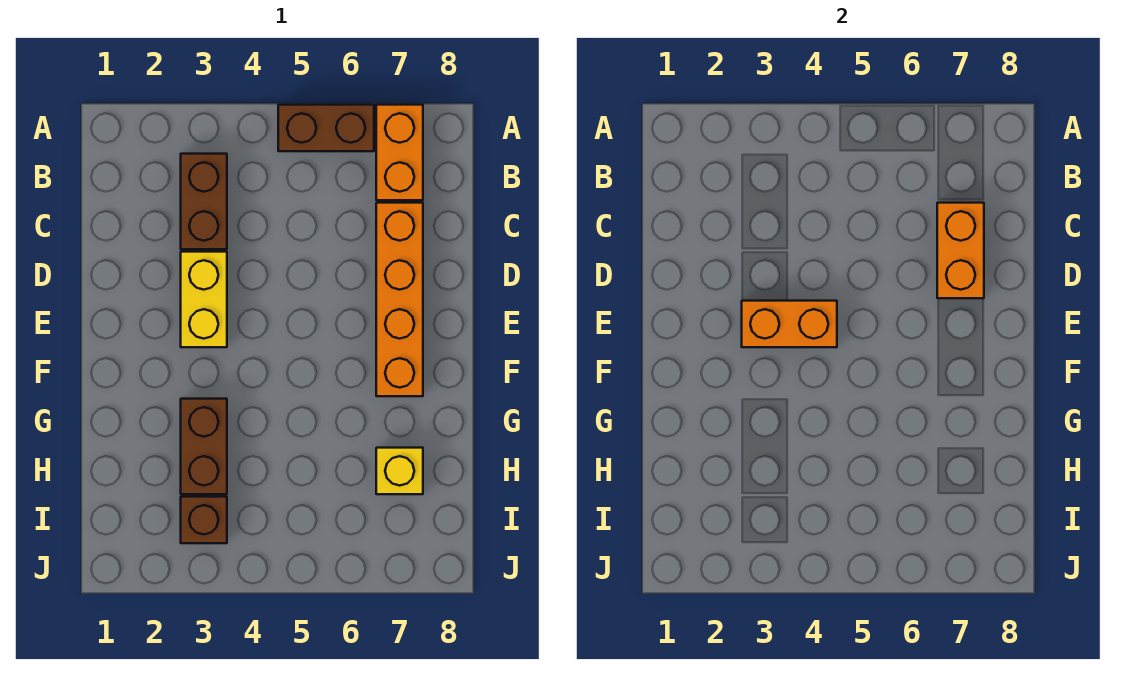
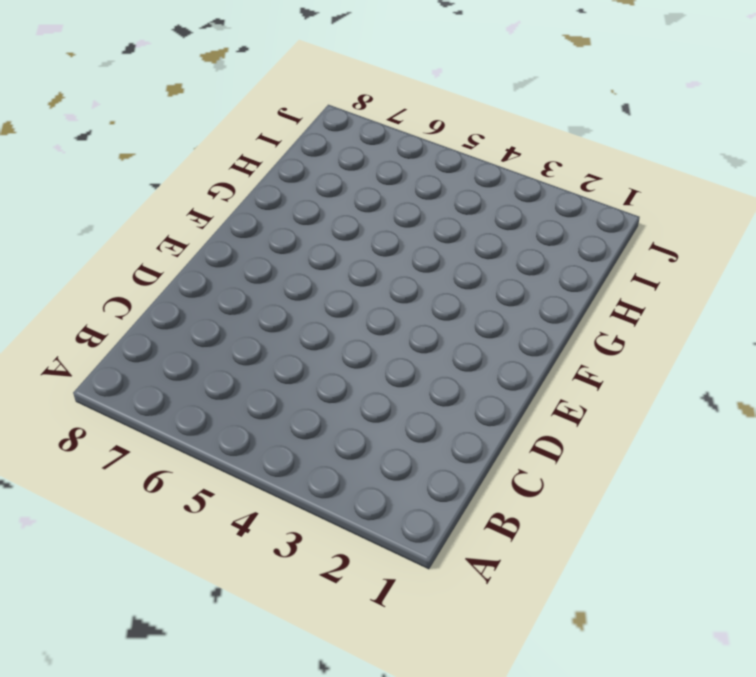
none -> brown 1x2 brick [278,105,374,151]
none -> orange 1x2 brick [376,105,423,200]

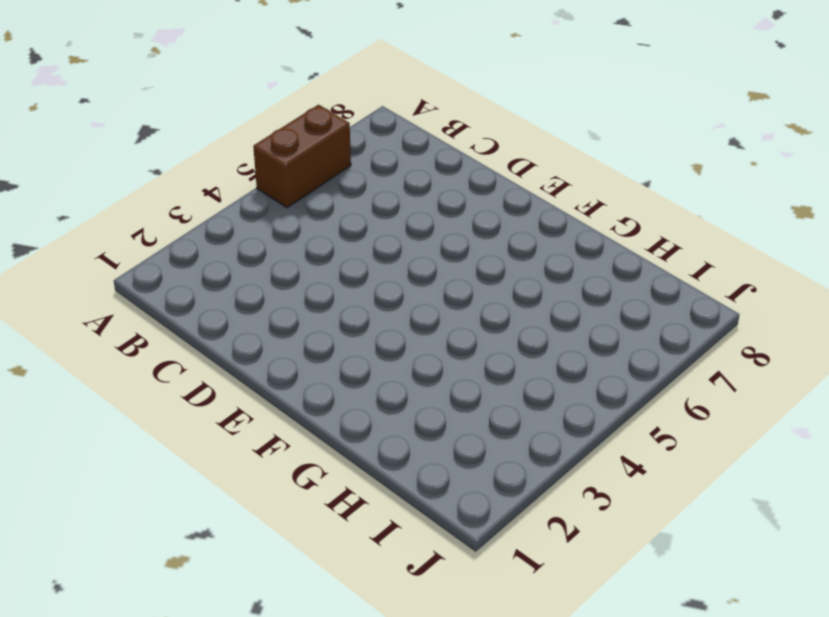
none -> orange 1x2 brick [376,105,423,200]
none -> brown 1x2 brick [181,154,227,249]

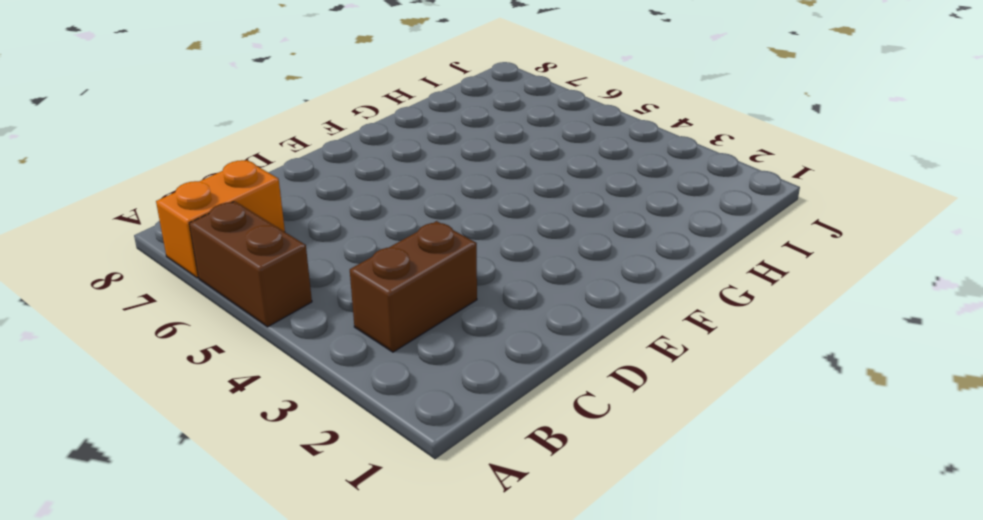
none -> orange 1x4 brick [376,203,423,396]
none -> yellow 1x2 brick [181,252,227,347]

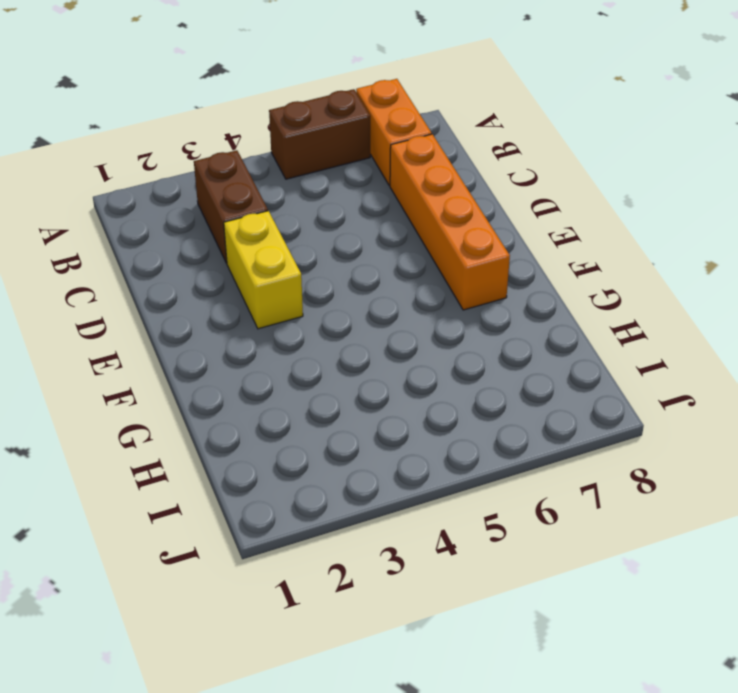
none -> brown 1x2 brick [181,399,227,494]
none -> yellow 1x1 brick [376,448,423,494]

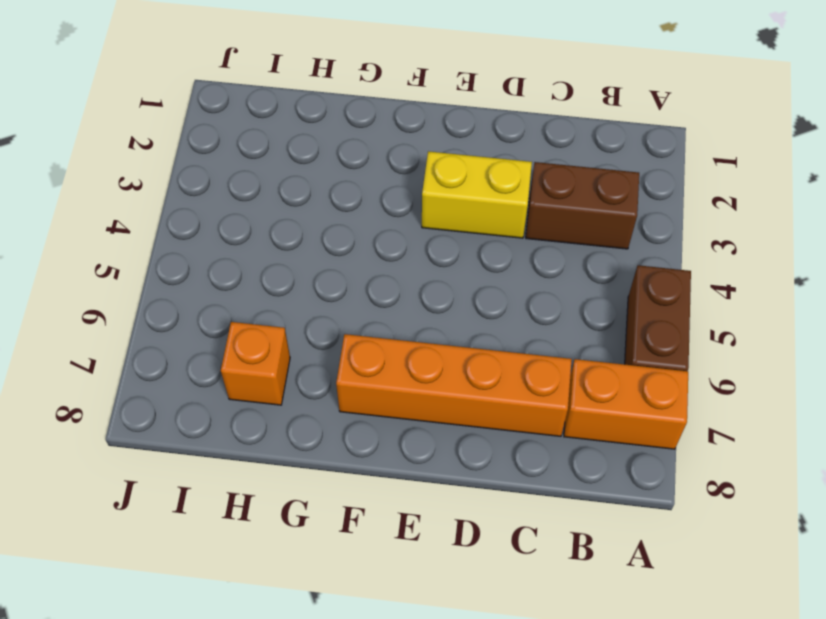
orange 1x1 brick [221,322,290,405] -> yellow 1x1 brick [376,448,423,494]
none -> brown 1x2 brick [181,399,227,494]
none -> brown 1x1 brick [181,497,227,543]

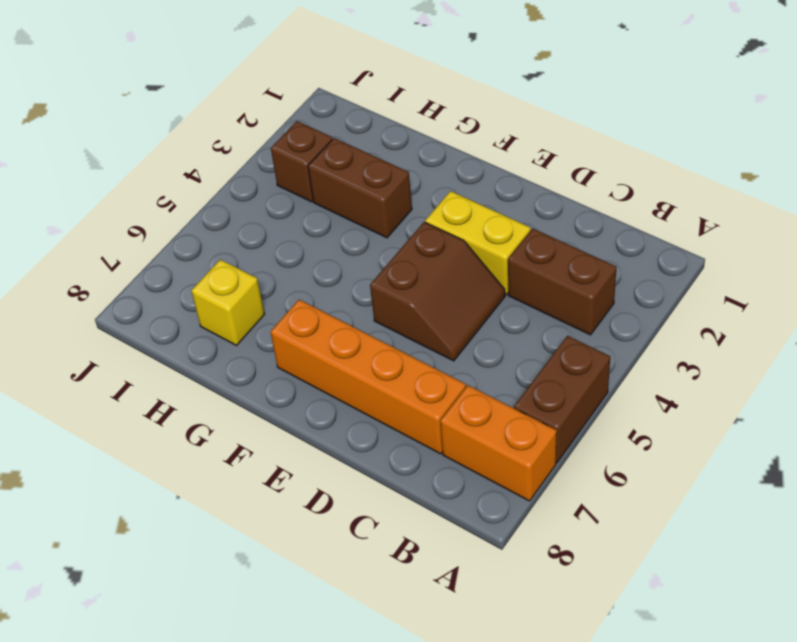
brown 2x2 slope [370,222,505,361] -> none
none -> orange 1x2 brick [937,203,984,298]
none -> orange 1x2 brick [742,301,837,347]

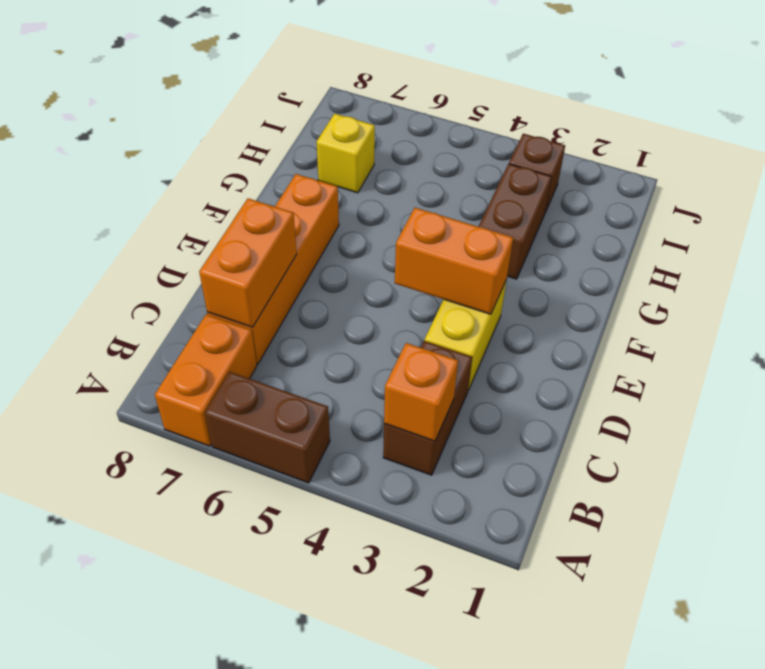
orange 1x1 brick [384,343,458,441] -> none

